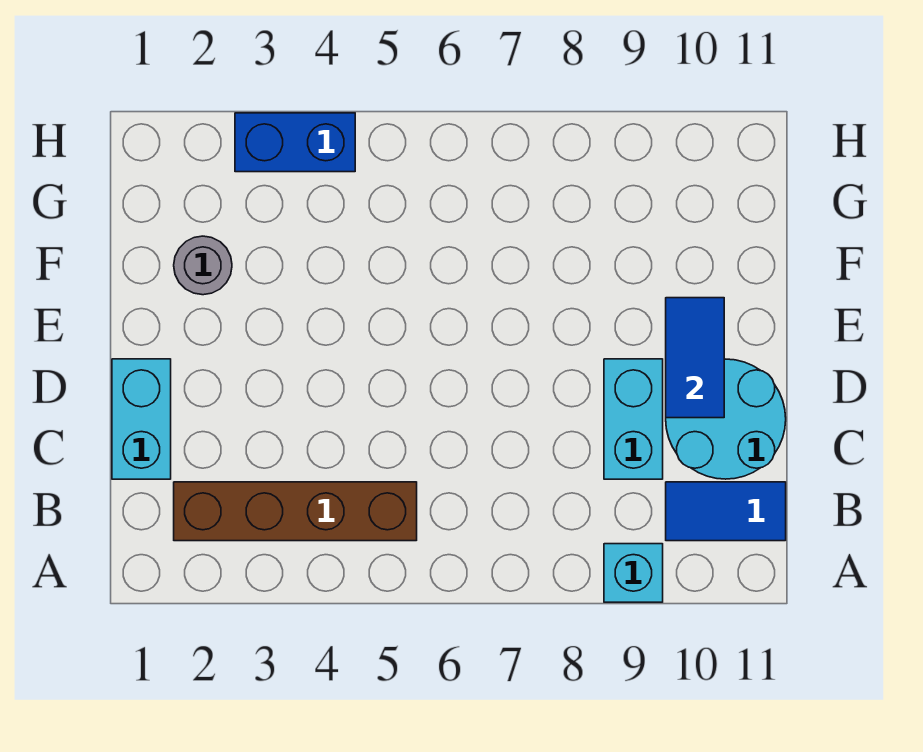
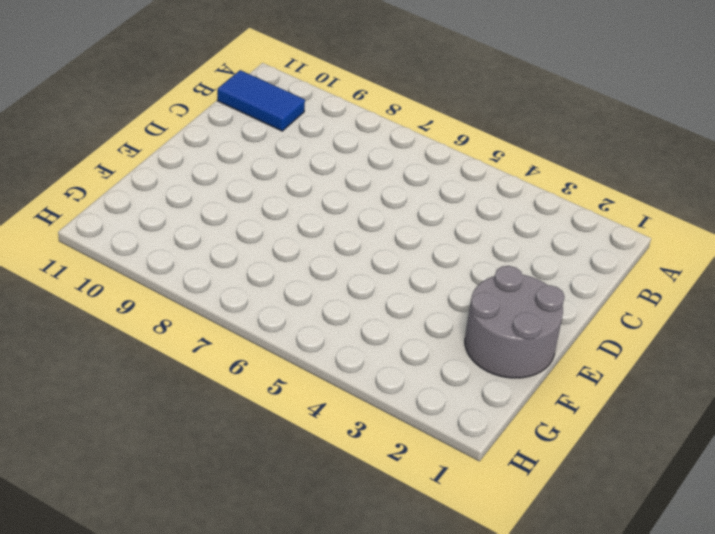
grey 2x2 round brick [465,266,565,378] -> grey 1x1 round brick [174,236,232,295]
none -> cyan 1x1 brick [604,544,663,602]
none -> brown 1x4 brick [174,482,417,541]

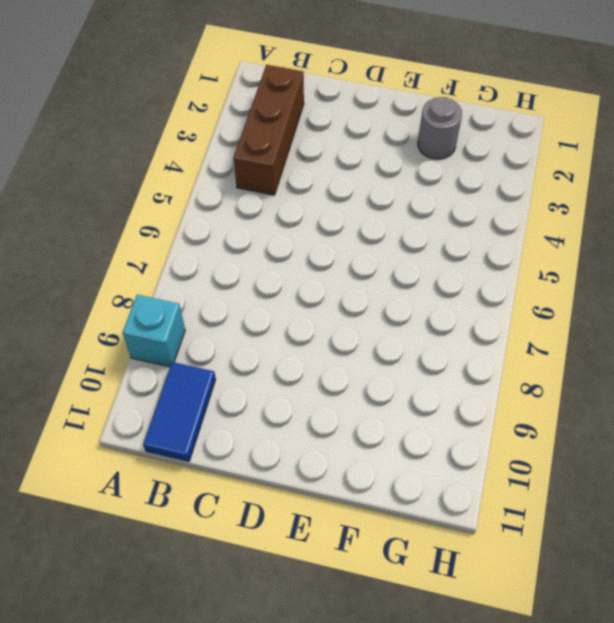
brown 1x3 brick [234,65,304,195] -> brown 1x4 brick [174,482,417,541]
none -> cyan 1x2 brick [112,359,171,479]
none -> cyan 1x2 brick [604,359,663,479]

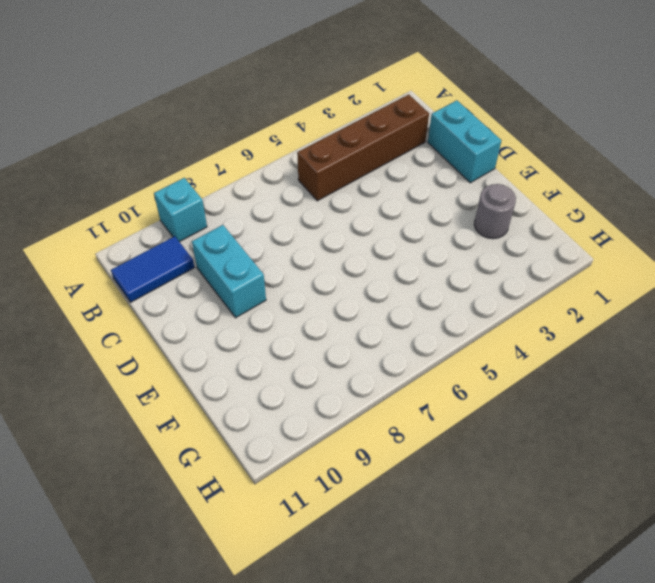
none -> cyan 2x2 round brick [666,359,786,479]
none -> blue 1x2 brick [235,113,355,172]

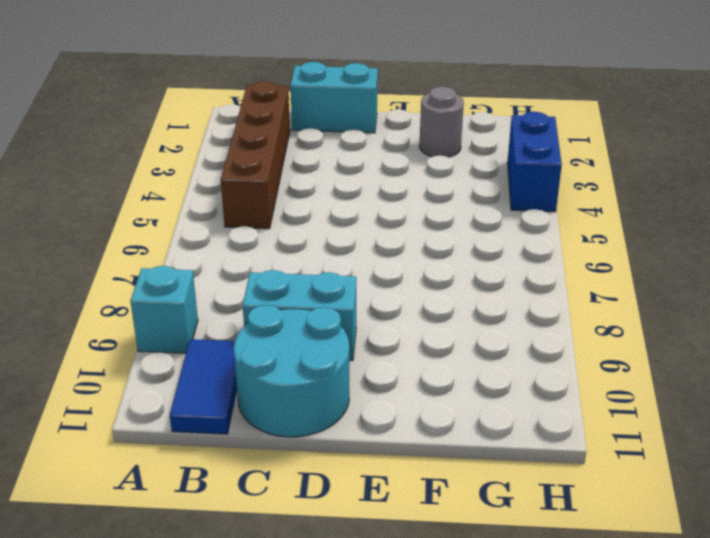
none -> blue 1x2 tile [666,298,724,418]

